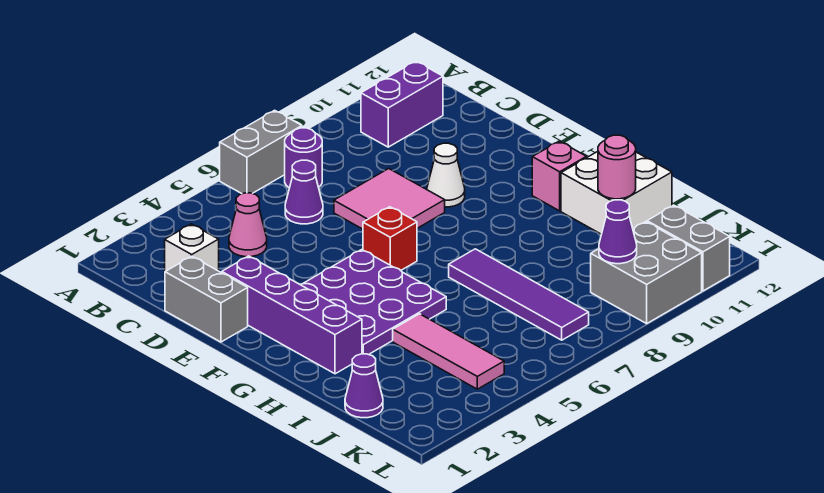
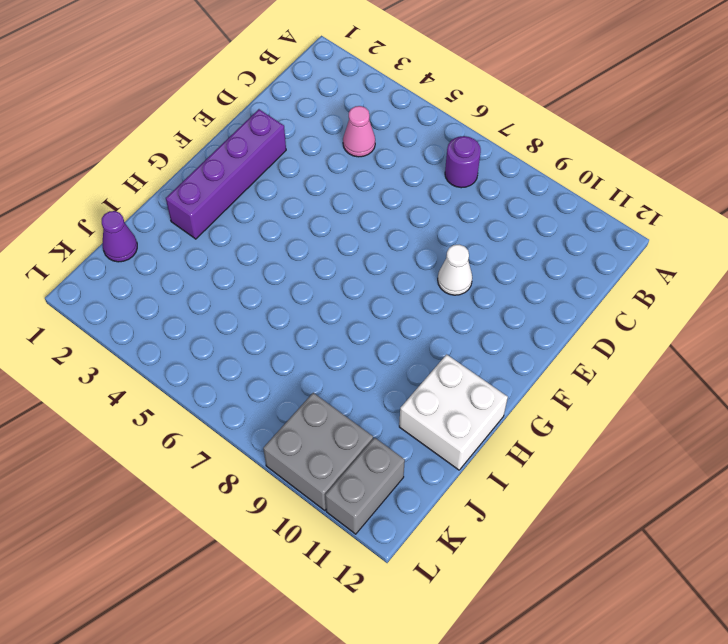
none -> grey 1x2 brick [220,110,302,194]
none -> purple 1x2 brick [361,61,443,147]
none -> white 1x1 brick [165,224,219,271]

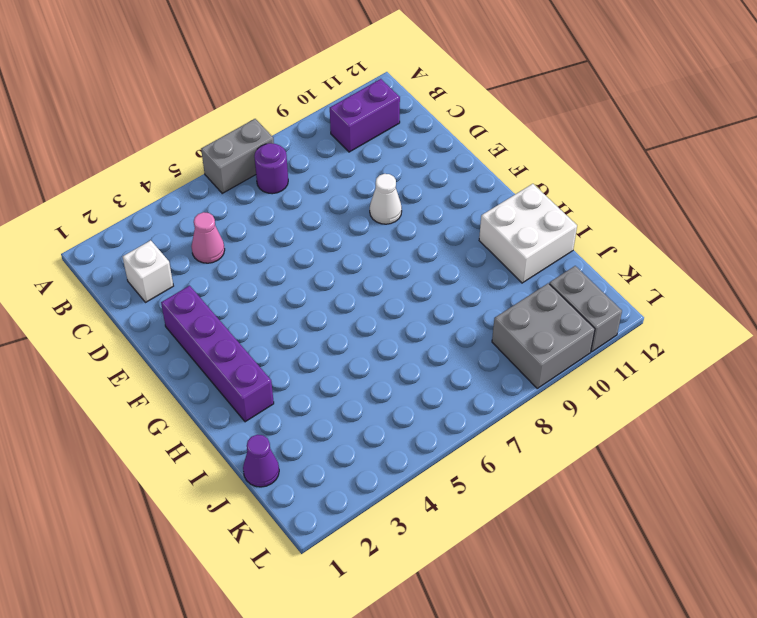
none -> purple 1x1 cone [285,160,323,224]
none -> grey 1x2 brick [165,256,248,342]
none -> pink 2x2 tile [334,169,445,229]

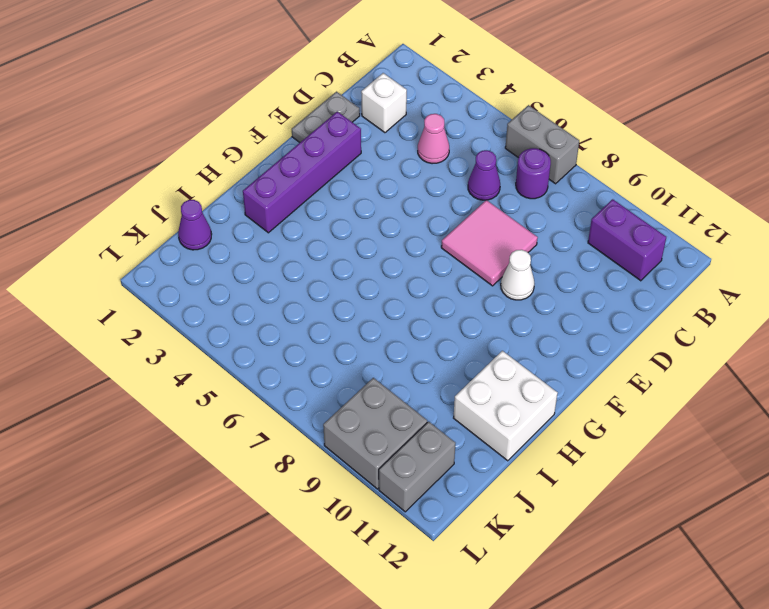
grey 1x2 plate [292,92,360,142] -> grey 1x2 brick [165,256,248,342]
none -> purple 3x3 plate [300,250,446,355]
none -> red 1x1 brick [363,207,417,270]
none -> pink 1x1 brick [532,141,586,211]

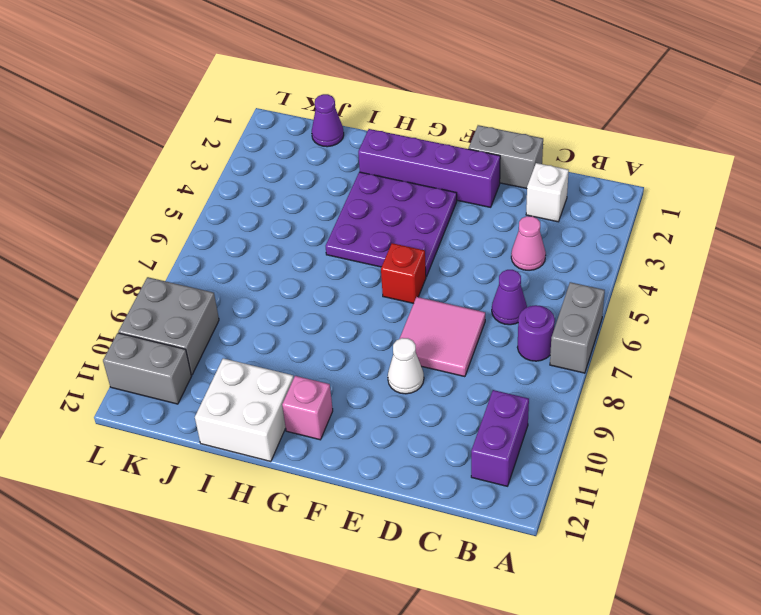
none -> purple 1x4 tile [449,249,589,340]
none -> pink 1x3 tile [393,314,504,389]
none -> pink 1x1 round brick [598,135,636,199]

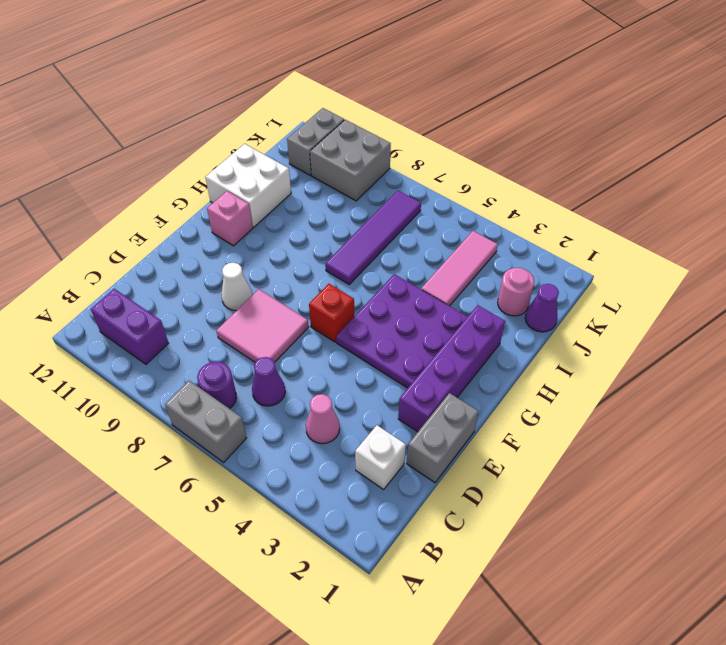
pink 1x1 round brick [498,268,534,316] -> pink 1x1 round brick moved to [598,135,636,199]
none -> purple 1x1 cone [599,200,637,264]

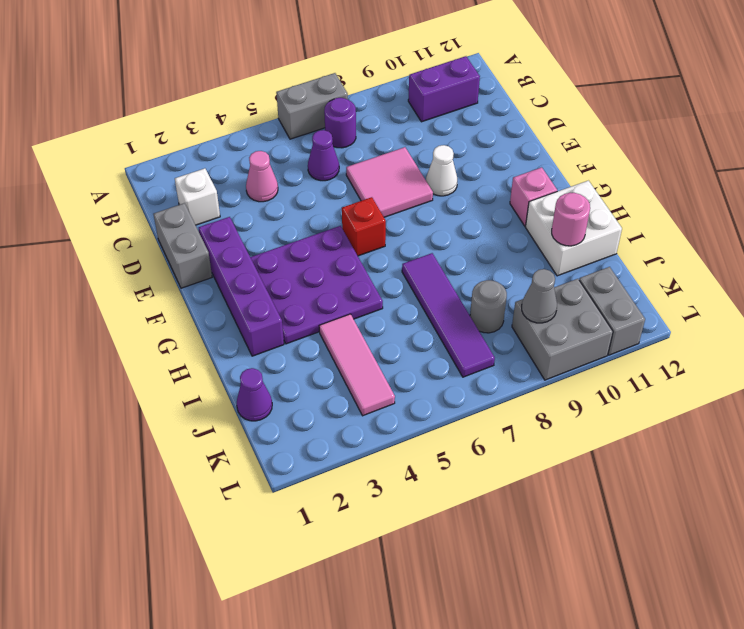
grey 1x1 round brick [470,280,507,333] -> none
grey 1x1 cone [522,269,557,323] -> purple 1x1 cone [599,200,637,264]

